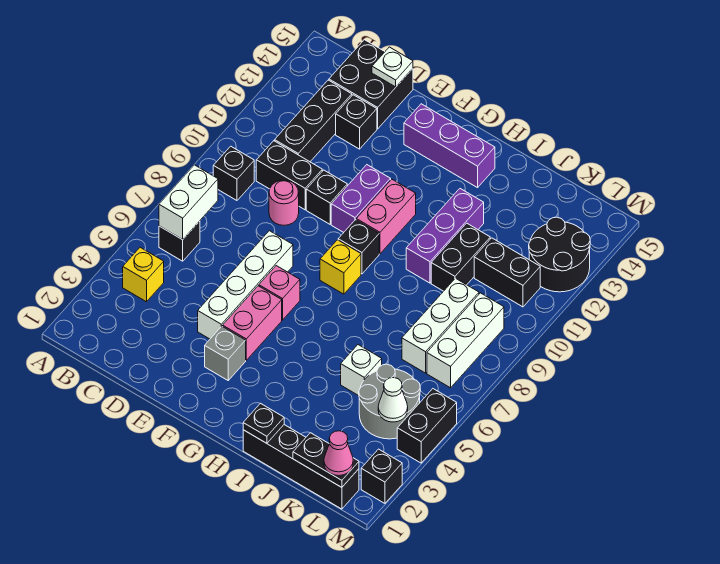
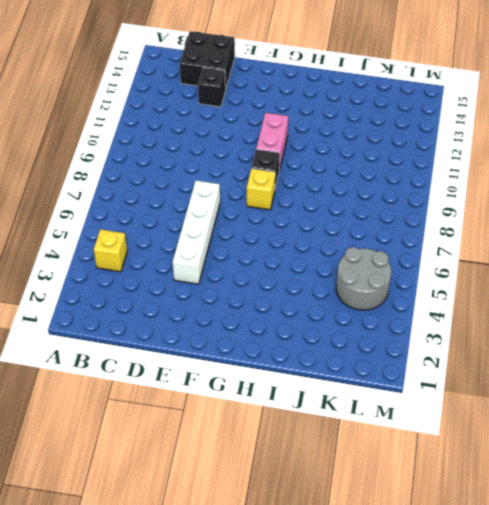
none -> black 1x1 brick [159,221,200,261]
none -> black 1x1 brick [213,146,254,200]
none -> black 1x2 brick [256,141,322,210]
none -> black 1x3 brick [275,80,352,162]

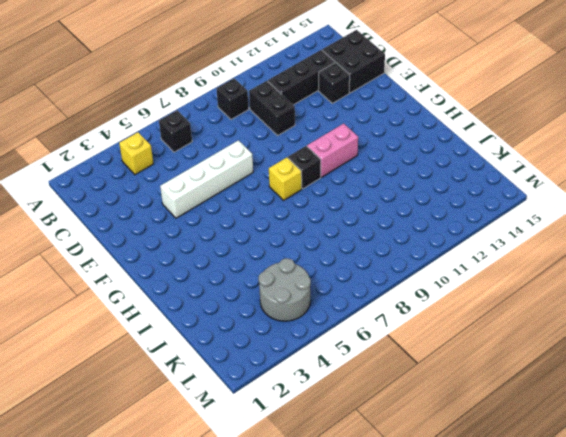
none -> pink 1x1 round brick [269,180,299,225]
none -> black 1x1 brick [306,170,347,224]
none -> grey 1x1 brick [205,326,246,380]
none -> pink 1x2 brick [223,286,282,360]

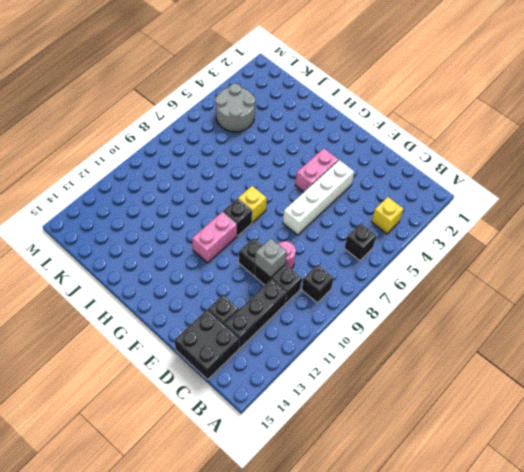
grey 1x1 brick [255,238,287,278] -> grey 1x1 brick moved to [205,326,246,380]
none -> pink 1x1 brick [259,266,300,320]
none -> purple 1x2 brick [331,165,391,232]
none -> purple 1x3 brick [404,104,495,188]
none -> black 1x4 brick [243,425,359,509]

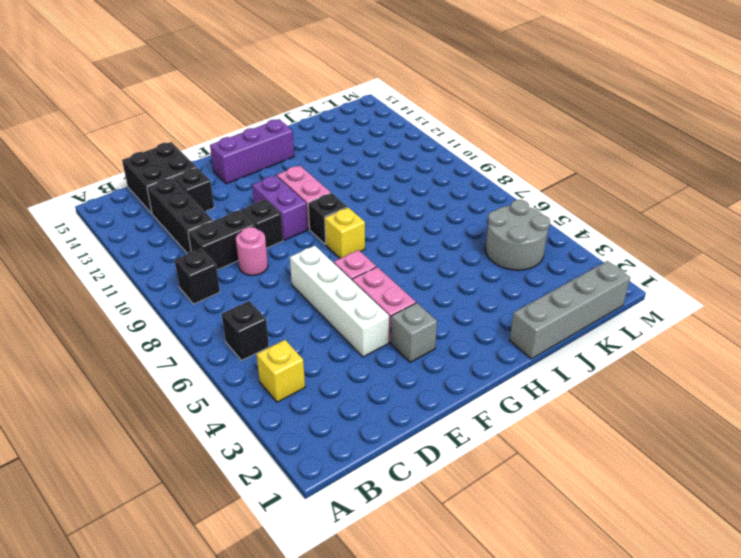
grey 1x4 brick [510,261,630,359] -> black 1x4 brick [243,425,359,509]
none -> purple 1x3 brick [406,189,484,283]
none -> white 1x1 brick [341,345,382,396]
none -> black 1x2 brick [431,223,490,291]
none -> white 1x3 brick [402,278,479,373]

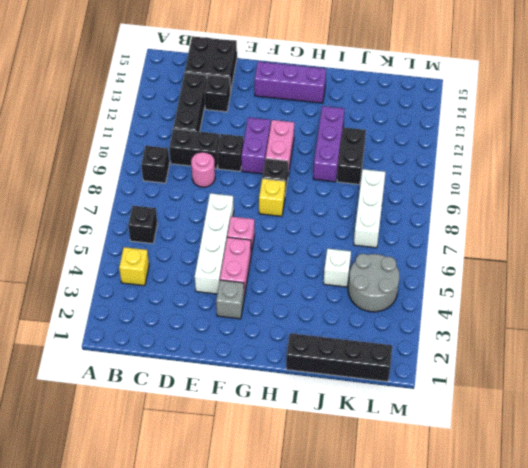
none -> black 1x2 brick [474,238,540,307]
none -> white 1x3 brick [427,293,504,388]
none -> black 2x2 round brick [529,217,590,292]
none -> black 1x1 brick [361,449,402,503]

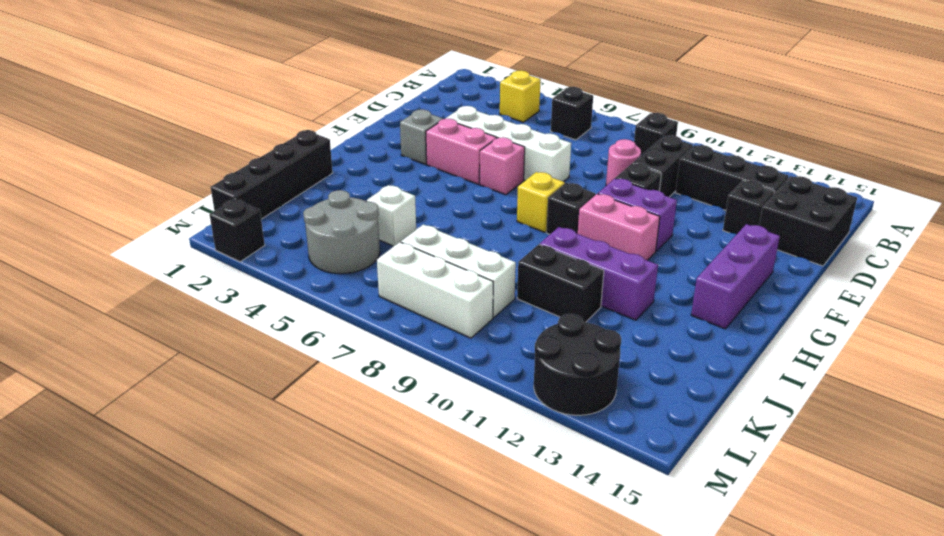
none -> black 1x2 brick [474,238,540,307]
none -> black 1x2 brick [397,389,457,463]
none -> white 1x2 brick [159,165,218,240]
none -> white 1x1 plate [372,47,413,87]

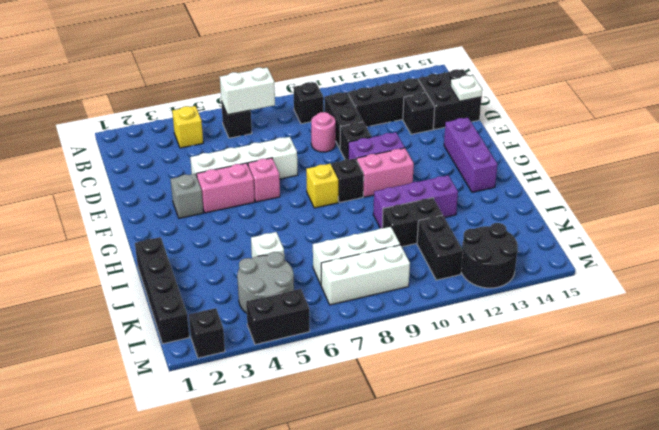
none -> black 1x1 plate [243,403,284,443]
none -> black 1x2 plate [293,433,359,487]
none -> white 1x1 cone [378,378,408,422]
none -> pink 1x1 cone [324,431,353,476]

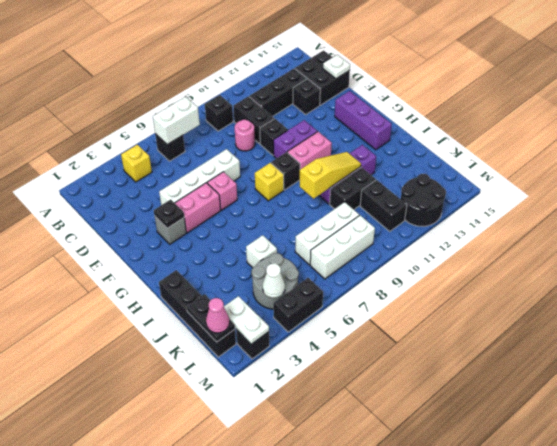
black 1x1 plate [154,199,184,228] -> black 1x1 plate moved to [243,403,284,443]
yellow 1x3 slope [300,152,361,199] -> none
white 1x2 plate [224,296,269,344] -> none

